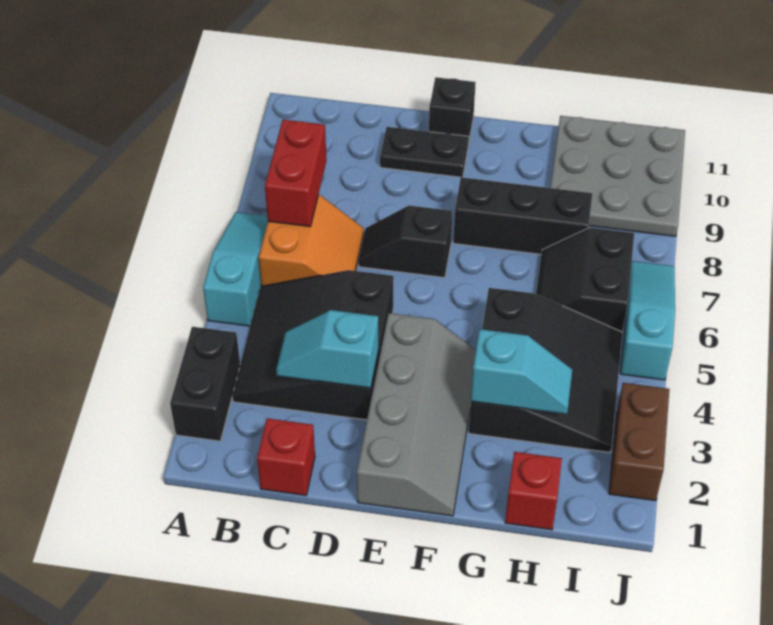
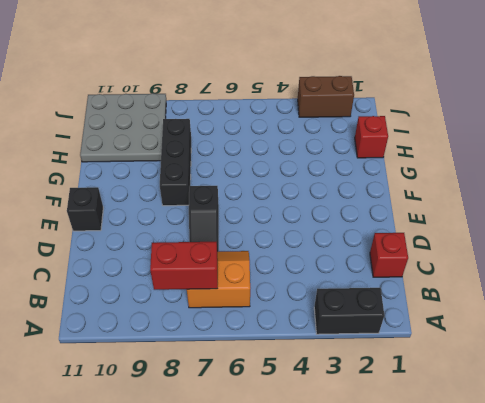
none -> cyan 1x3 slope [203,212,268,326]
none -> black 3x3 slope [232,270,394,420]
none -> black 1x2 plate [380,127,469,177]

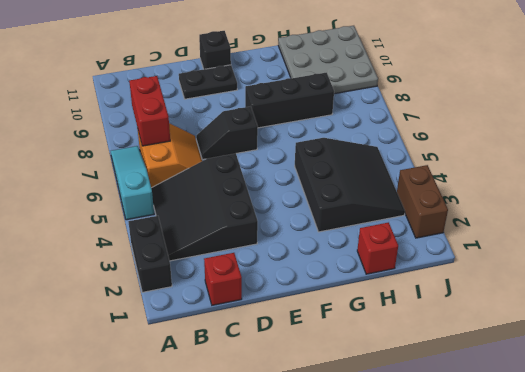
none -> grey 2x4 slope [357,313,476,516]
none -> black 2x2 slope [536,228,634,332]
none -> cyan 1x3 slope [620,261,675,380]

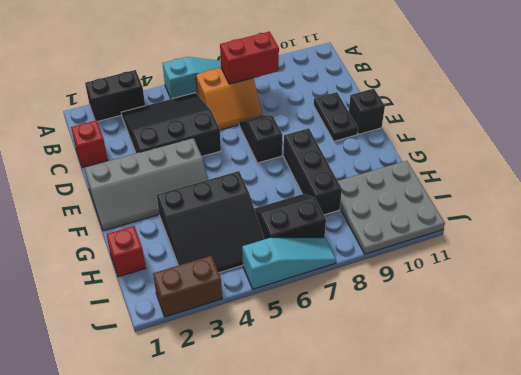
none -> cyan 1x2 slope [276,310,378,388]
none -> cyan 1x2 slope [471,329,572,414]

